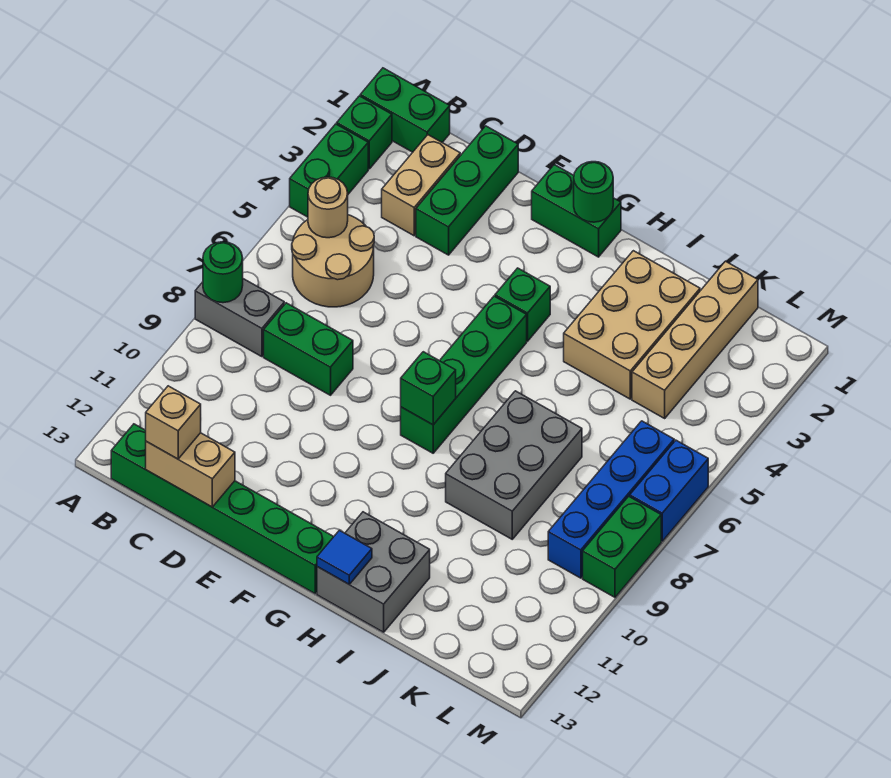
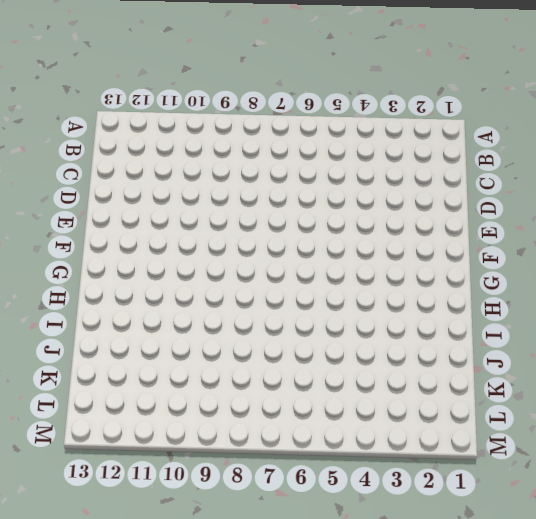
none -> green 1x2 brick [360,68,450,152]
none -> green 1x1 brick [337,96,392,169]
none -> green 1x2 brick [290,124,368,217]

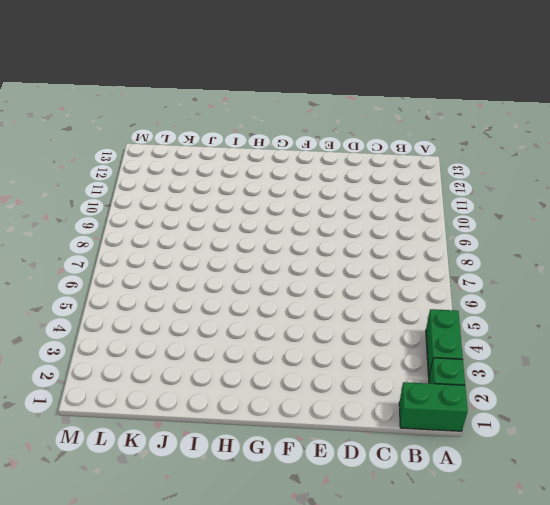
none -> grey 1x2 brick [195,279,284,357]
none -> tan 2x2 round brick [292,215,374,307]
none -> green 1x6 brick [111,424,334,593]

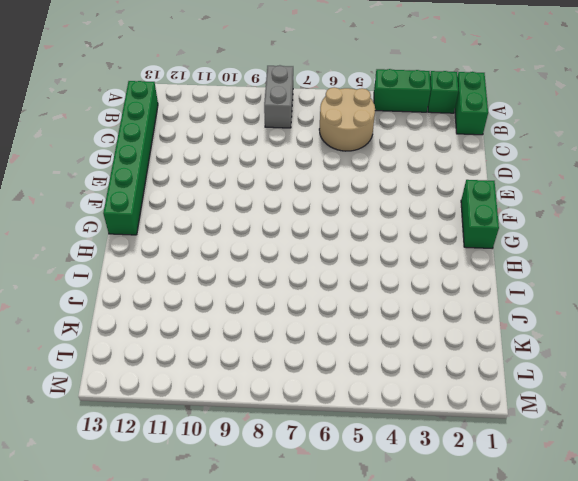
none -> tan 1x2 brick [382,135,460,236]
none -> green 1x2 brick [264,303,353,395]
none -> green 1x3 brick [416,126,518,255]

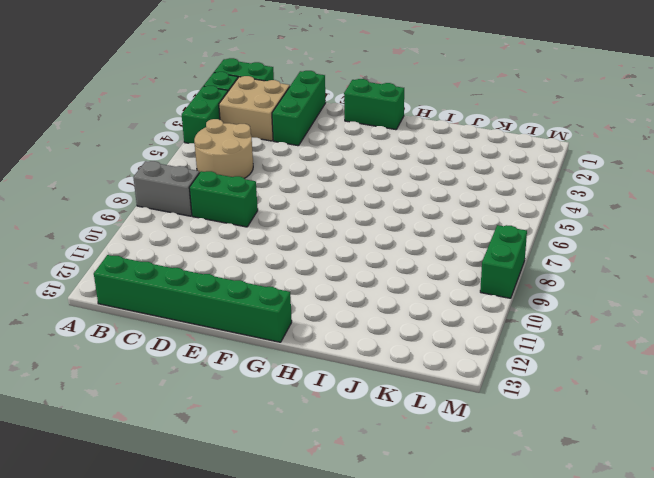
tan 2x2 brick [219,76,290,141] -> tan 1x2 brick [382,135,460,236]
none -> green 1x1 brick [495,268,550,341]
none -> green 1x4 brick [401,296,527,453]
none -> grey 2x2 brick [317,512,430,632]

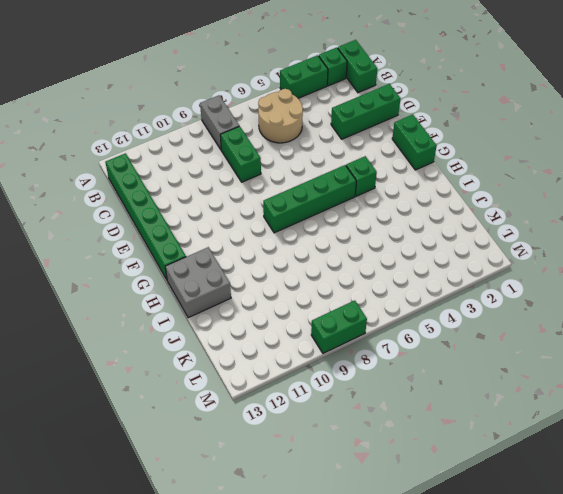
none -> tan 1x2 brick [382,135,460,236]
none -> tan 2x3 brick [564,251,700,399]
none -> grey 2x3 brick [446,391,582,539]

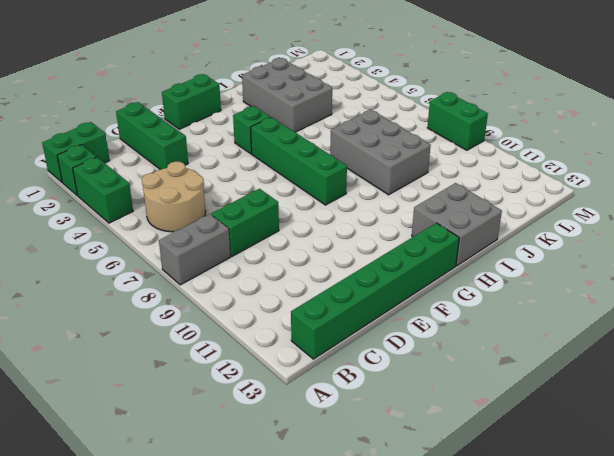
grey 2x3 brick [242,58,332,132] -> tan 2x3 brick [564,251,700,399]
none -> tan 1x2 brick [382,135,460,236]
none -> tan 1x4 brick [632,261,758,418]
none -> blue 1x4 brick [548,421,674,578]

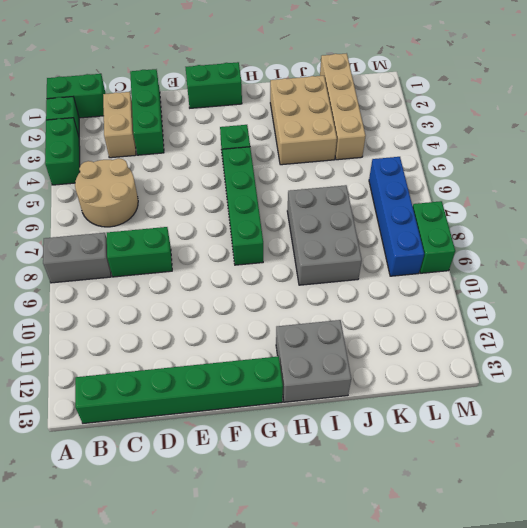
none -> blue 1x2 brick [630,440,708,541]
none -> green 1x1 round brick [203,242,243,303]
none -> tan 1x1 round brick [308,177,348,238]

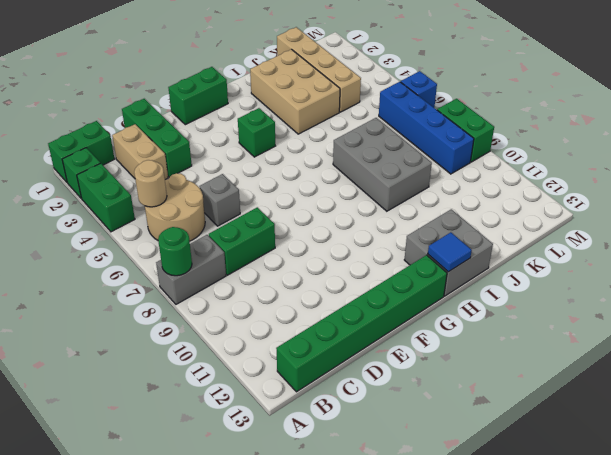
grey 1x1 brick [199,174,240,226] -> none
blue 1x1 brick [401,71,437,107] -> blue 1x2 brick [630,440,708,541]
none -> green 1x4 brick [401,296,527,453]
none -> tan 1x2 brick [146,433,235,507]
none -> green 1x1 round brick [574,162,613,222]

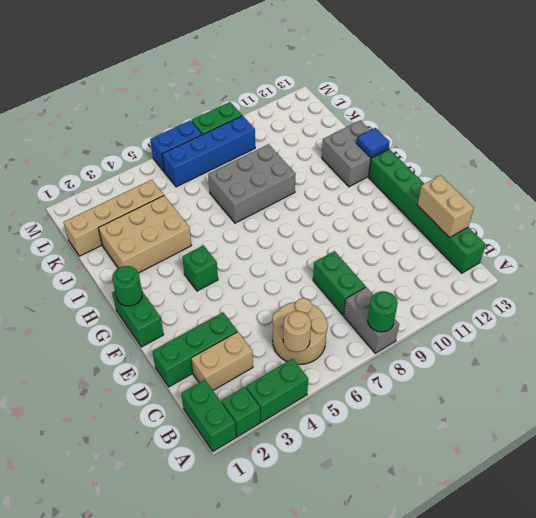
none -> green 1x4 brick [401,296,527,453]
none -> green 1x1 brick [401,352,456,425]
none -> tan 1x1 brick [146,386,201,459]

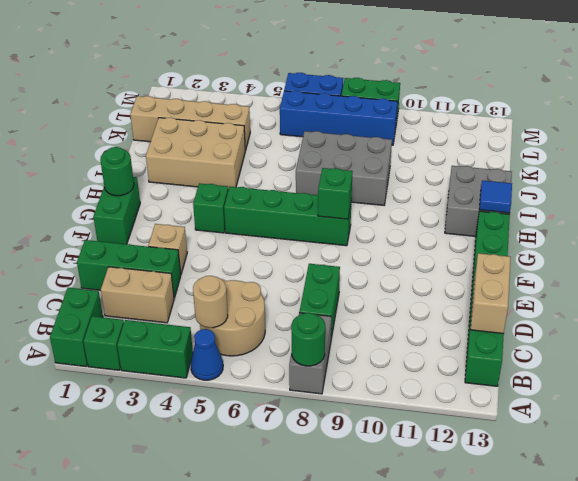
blue 1x1 cone [191,329,223,380] -> none
tan 1x1 brick [148,224,187,274] -> tan 1x1 brick moved to [146,386,201,459]

